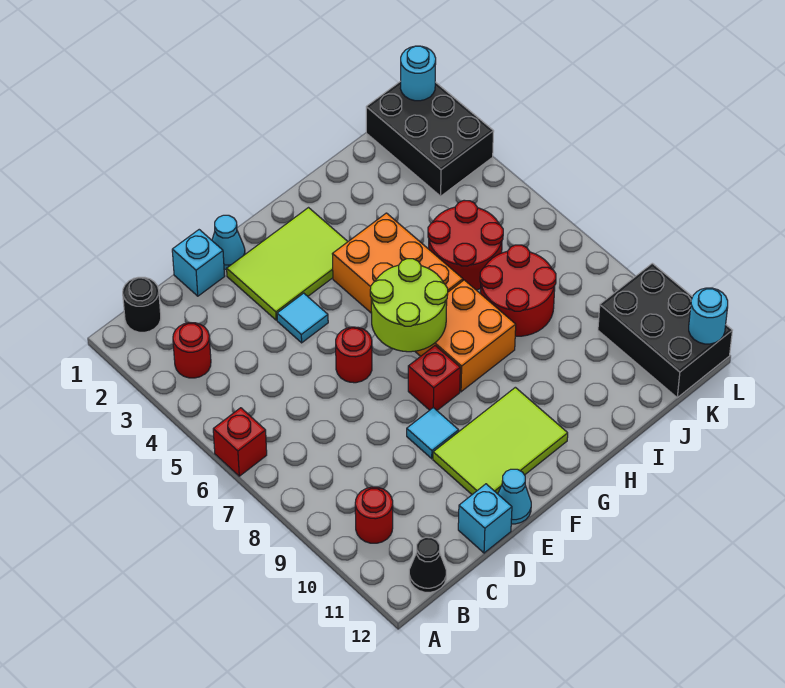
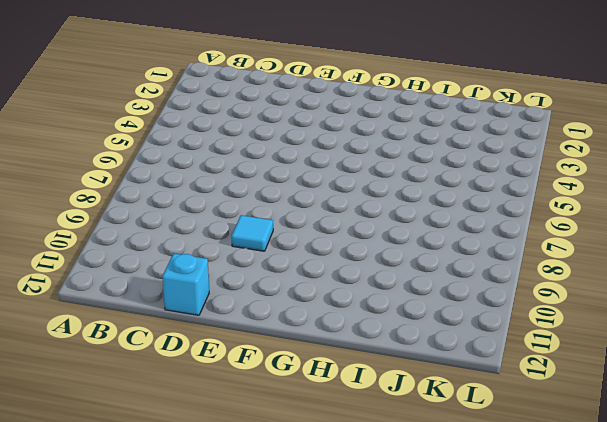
none -> red 1x1 brick [213,408,267,476]
none -> black 1x1 round brick [123,277,161,332]
none -> red 1x1 round brick [173,323,211,378]

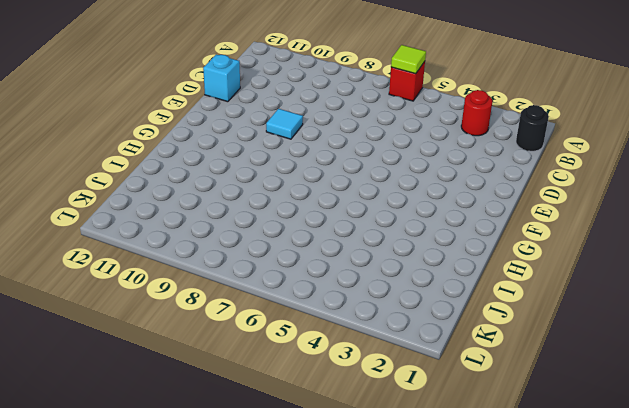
lime 1x1 tile [391,45,426,74] -> none
none -> red 1x1 round brick [355,487,393,543]
none -> black 1x1 cone [409,537,446,592]
none -> cyan 1x1 brick [172,230,225,296]

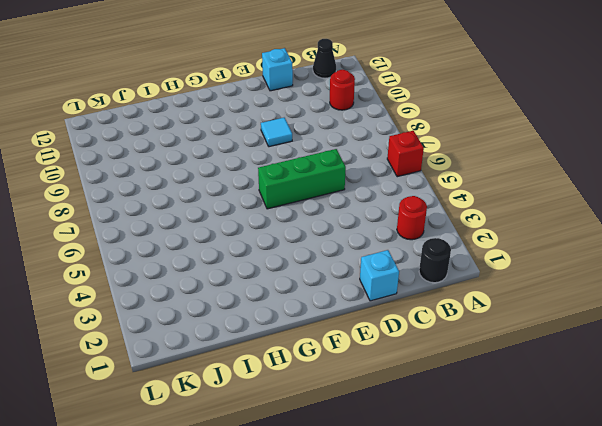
green 1x3 brick [258,149,346,209] -> red 1x1 round brick [336,327,372,383]
none -> cyan 1x1 cone [212,215,245,269]
none -> lime 2x3 tile [227,208,348,320]
none -> cyan 1x1 tile [277,293,328,343]

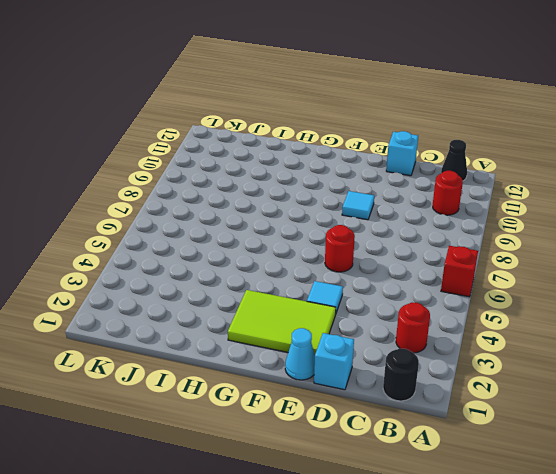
none -> lime 2x3 tile [433,387,568,494]
none -> cyan 1x1 cone [498,469,531,524]
none -> red 1x1 brick [408,346,460,410]

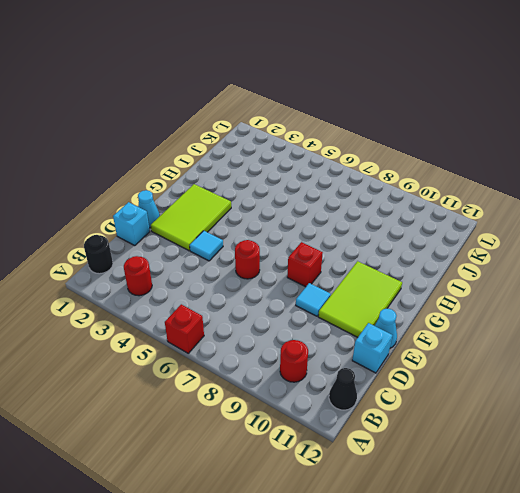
none -> orange 2x3 brick [333,213,463,313]
none -> orange 2x2 brick [415,280,516,392]
none -> red 2x2 round brick [428,200,503,290]

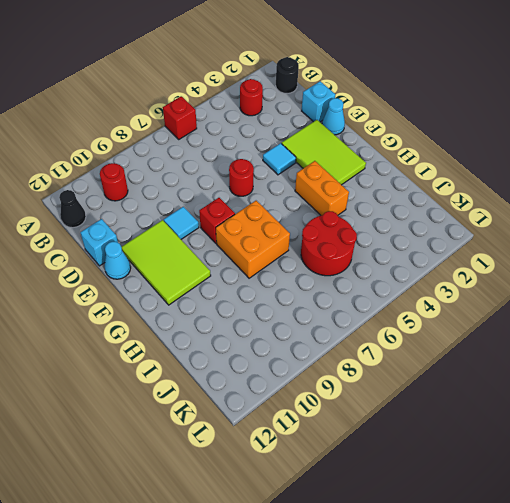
orange 1x2 brick [295,161,349,216] -> orange 2x3 brick [333,213,463,313]
none -> red 2x2 round brick [480,245,556,336]
none -> black 2x3 brick [366,81,494,196]
none -> black 2x3 brick [598,263,732,398]

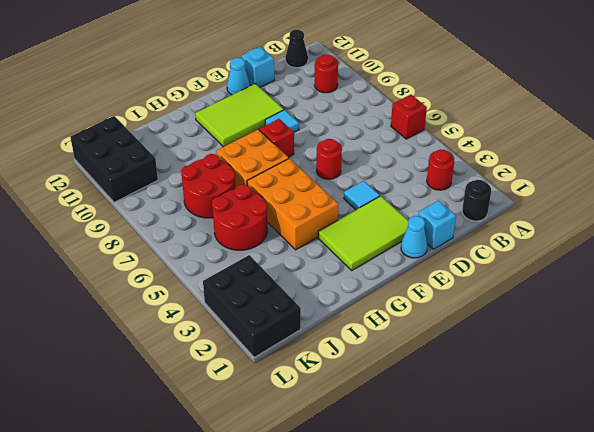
none -> lime 2x2 round brick [370,259,448,352]
none -> cyan 1x1 round brick [400,46,436,101]
none -> cyan 1x1 round brick [689,288,728,344]

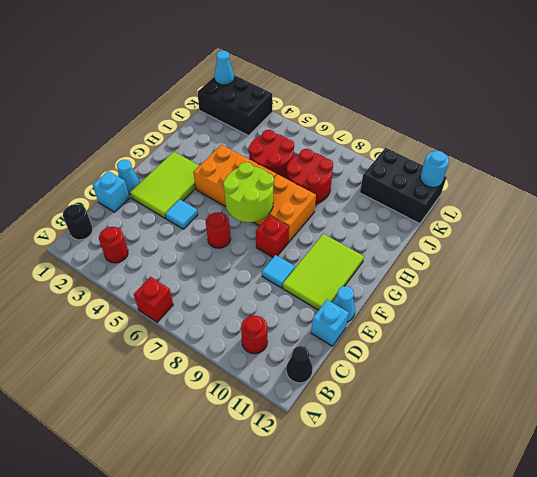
cyan 1x1 cone [214,50,234,85] -> cyan 1x1 round brick [400,46,436,101]

